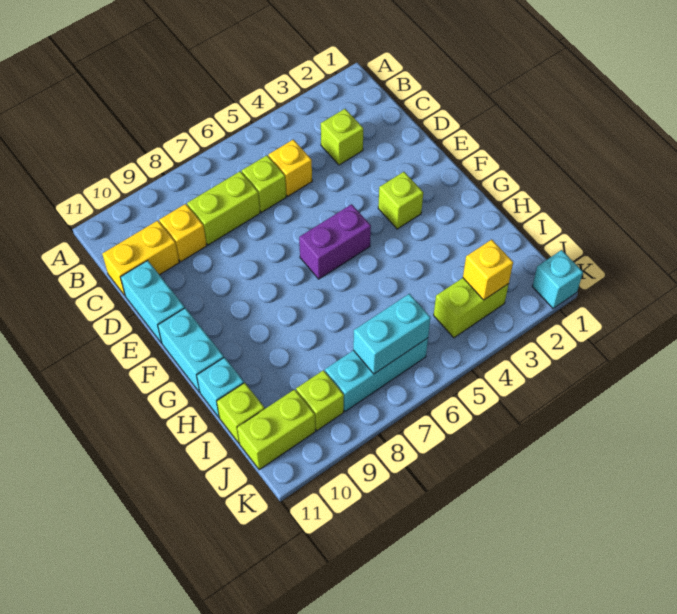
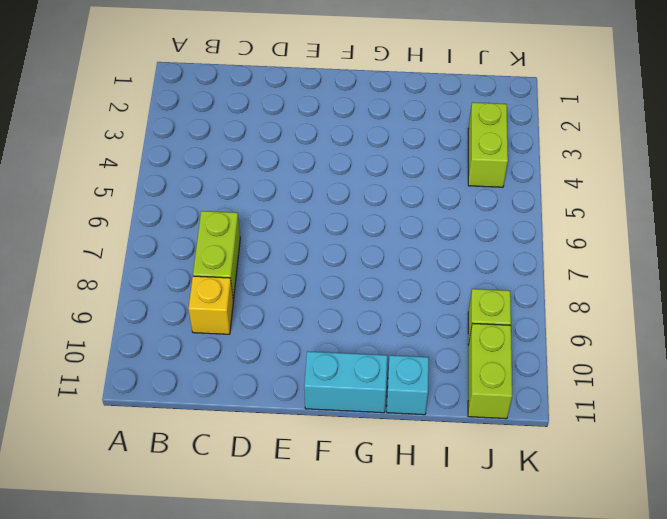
none -> lime 1x1 brick [321,109,363,165]
none -> yellow 1x1 brick [268,140,312,196]
none -> lime 1x1 brick [242,155,286,212]

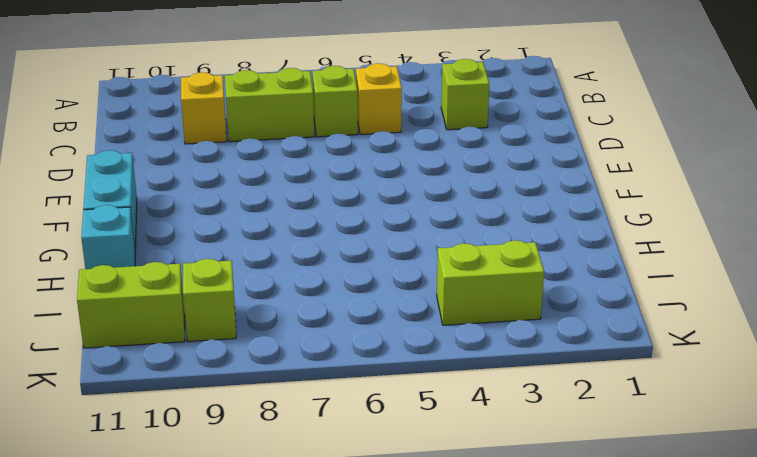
none -> yellow 1x2 brick [102,220,179,295]
none -> cyan 1x2 brick [121,260,185,343]
none -> lime 1x1 brick [378,172,423,229]

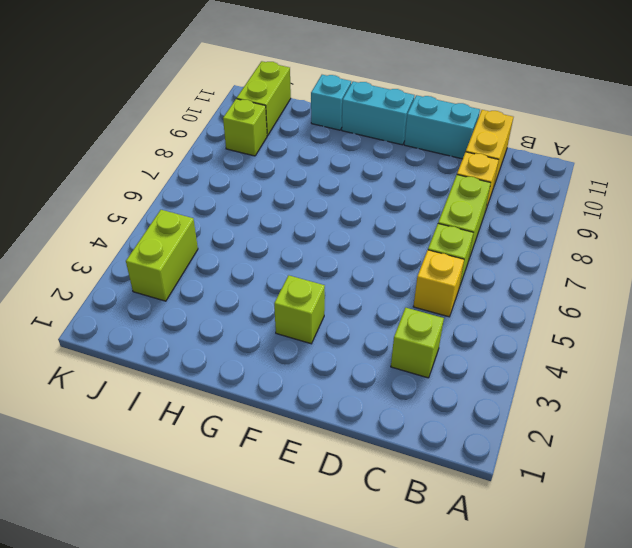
none -> purple 1x2 brick [299,204,371,279]
none -> lime 1x1 brick [217,383,265,443]
none -> cyan 1x3 brick [325,338,428,411]

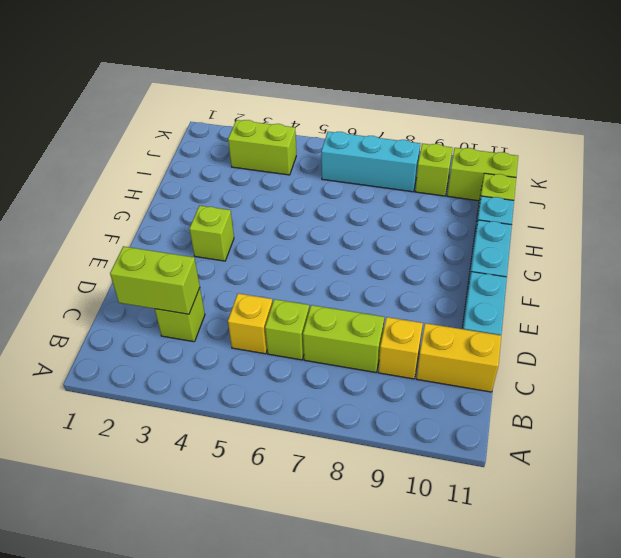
lime 1x2 brick [110,246,200,314] -> none
none -> purple 1x2 brick [299,204,371,279]
none -> cyan 1x1 brick [532,250,583,308]
none -> yellow 1x1 brick [463,240,513,300]

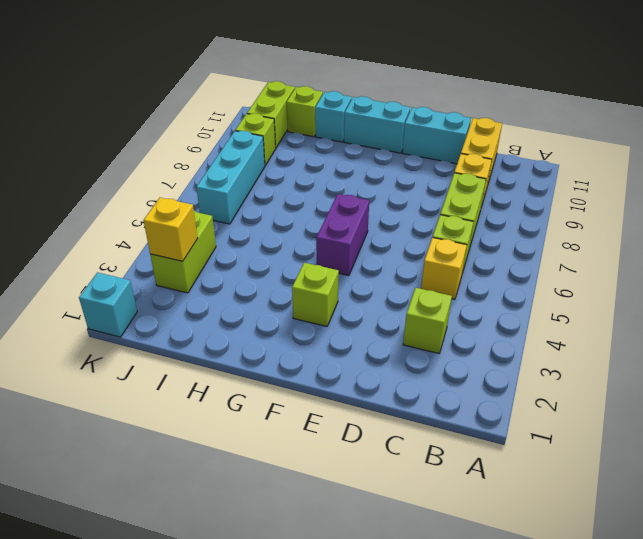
none -> cyan 1x2 brick [353,294,430,374]

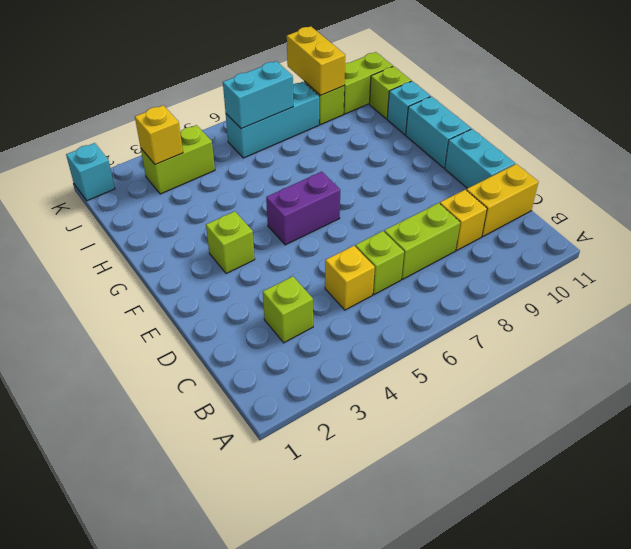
yellow 1x2 brick [287,26,345,95] -> none

